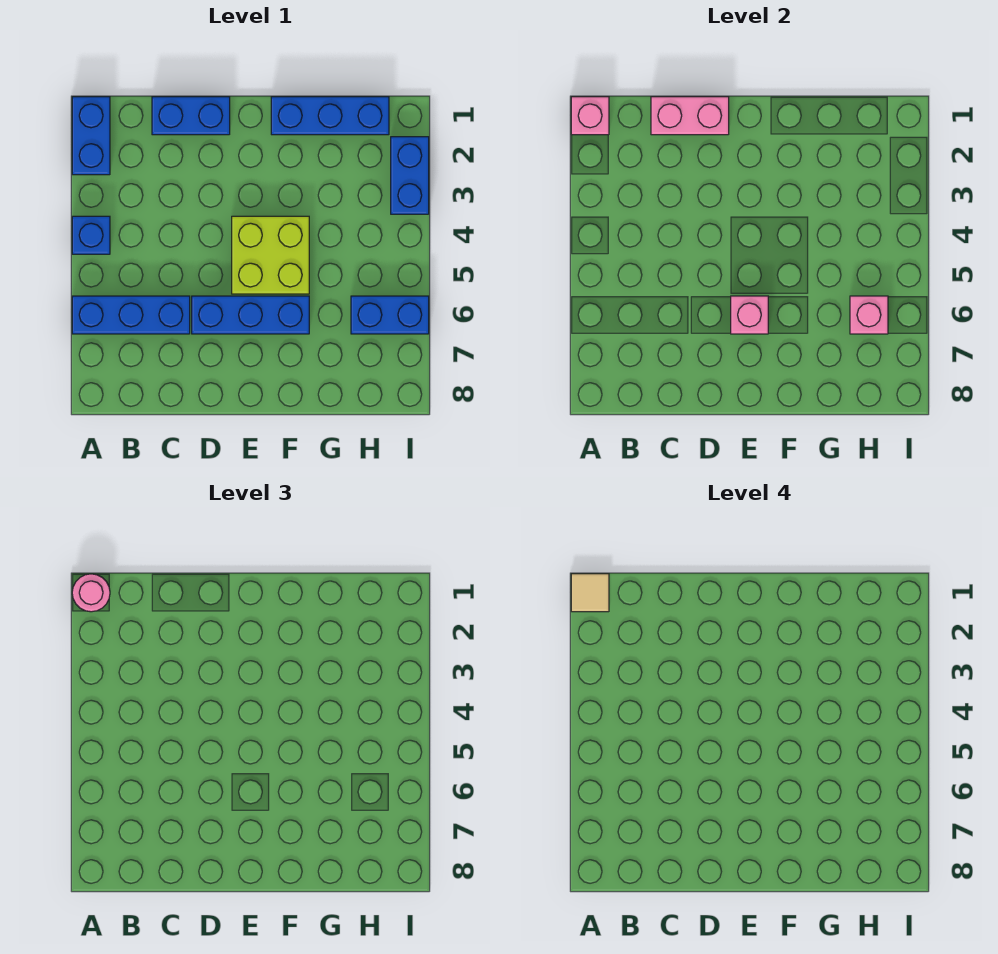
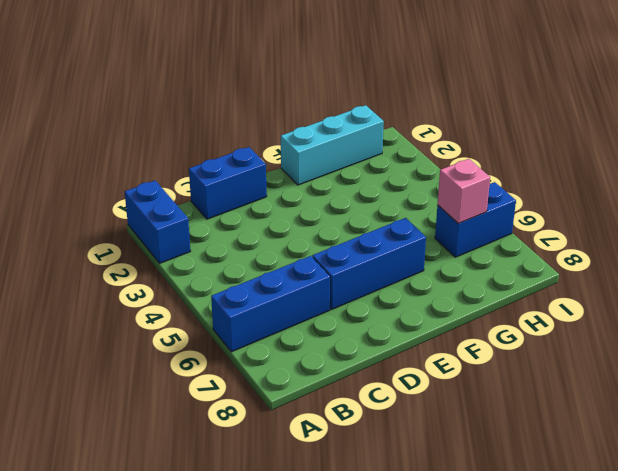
cyan 1x3 brick [281,105,384,185] -> blue 1x3 brick [271,97,389,135]
none -> blue 1x1 brick [72,216,110,254]
none -> lime 2x2 brick [232,216,309,294]
none -> blue 1x2 brick [391,137,429,214]

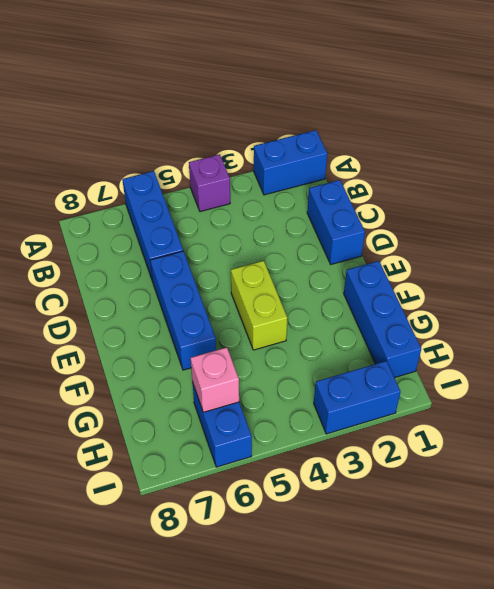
purple 1x1 brick [189,154,230,212] -> blue 1x1 brick [72,216,110,254]
lime 1x2 brick [231,261,287,350] -> lime 2x2 brick [232,216,309,294]
none -> pink 1x1 brick [571,97,609,135]
none -> pink 1x2 brick [651,97,729,135]
none -> pink 1x1 brick [731,296,768,334]

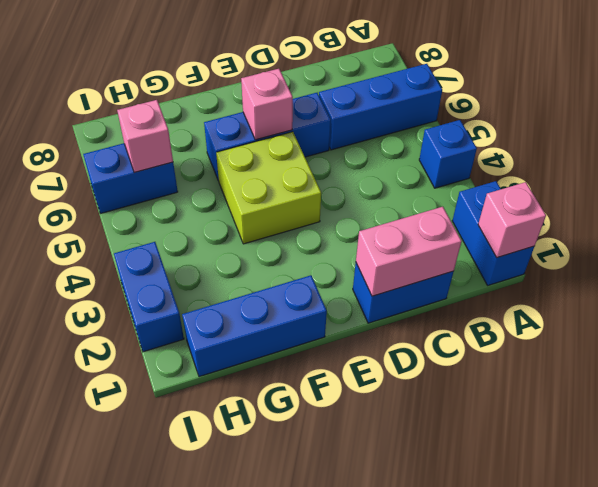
none -> pink 1x1 round brick [72,574,110,612]
none -> tan 1x1 tile [571,574,609,612]

